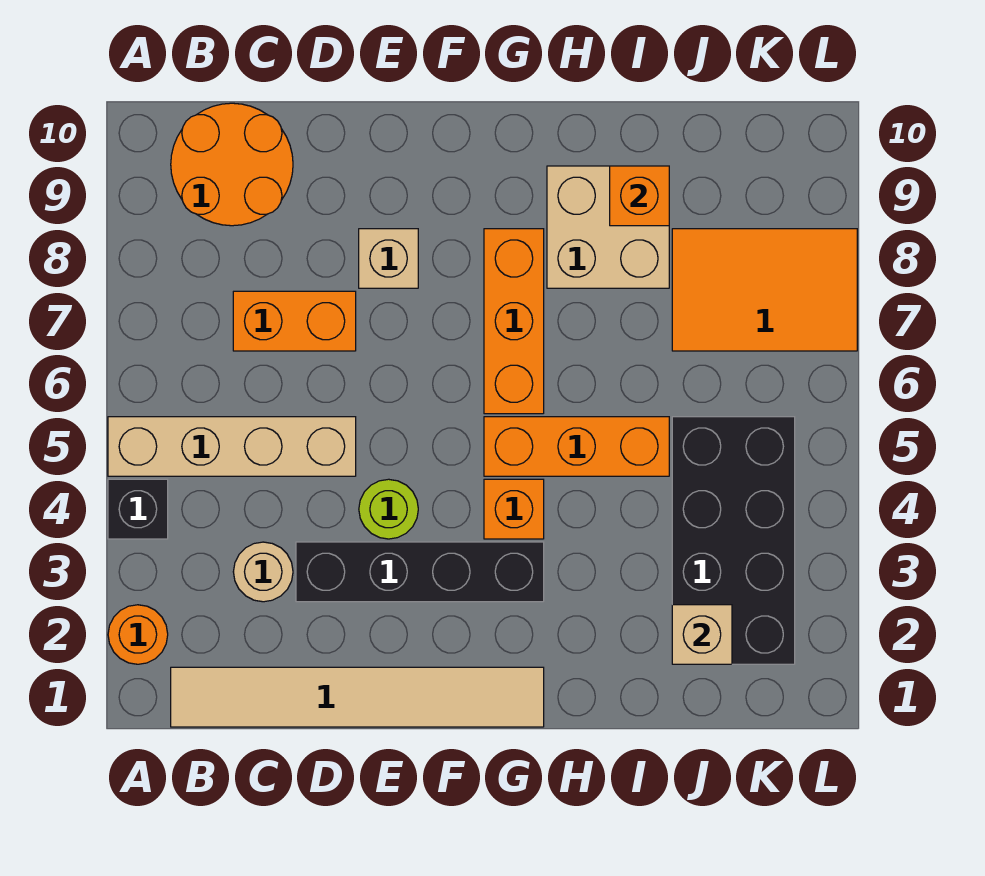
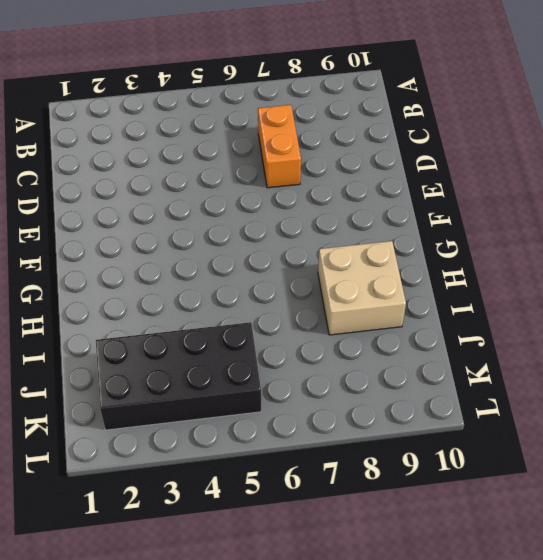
none -> orange 1x1 round brick [108,605,168,664]
none -> black 1x1 brick [108,479,168,539]
none -> tan 1x4 brick [108,417,356,476]

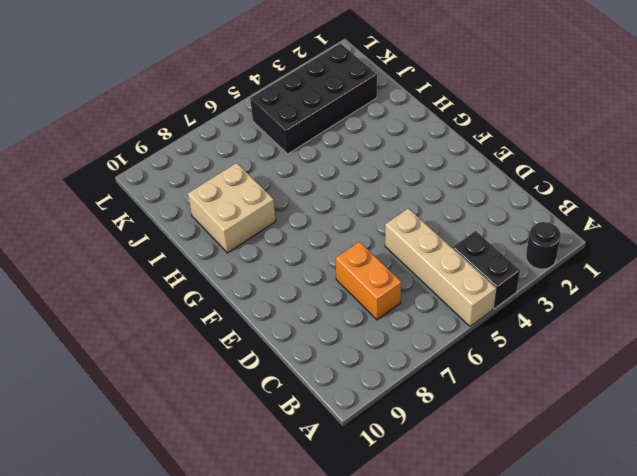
black 1x1 round brick [526,222,561,269] -> orange 1x1 round brick [108,605,168,664]
black 1x2 brick [453,231,520,309] -> black 1x1 brick [108,479,168,539]
none -> tan 1x6 tile [171,667,544,727]
none -> orange 2x2 round brick [171,103,293,226]
none -> tan 1x1 round brick [233,542,293,602]

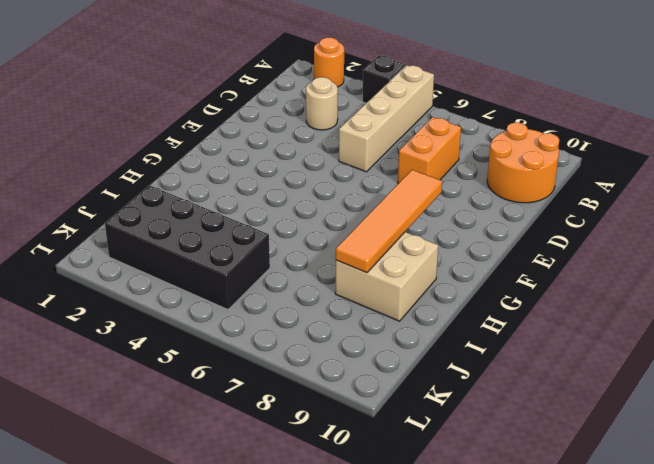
orange 1x4 tile [336,170,442,272] -> none
none -> tan 1x6 tile [171,667,544,727]
none -> black 1x4 brick [296,542,544,602]
none -> lime 1x1 round brick [359,479,418,539]

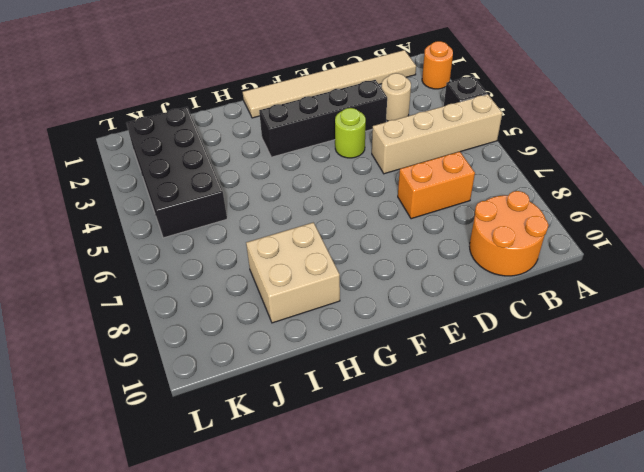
none -> tan 1x1 brick [359,229,418,288]
none -> orange 1x1 brick [484,479,544,539]
none -> orange 1x3 brick [484,417,669,476]

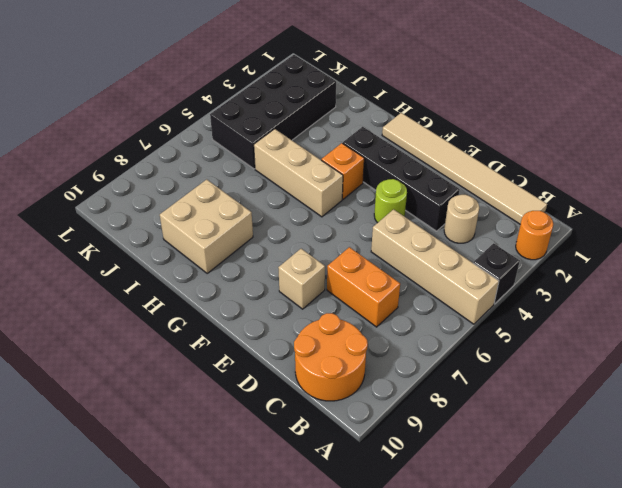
tan 1x3 brick [254,129,343,217] -> orange 1x3 brick [484,417,669,476]
none -> orange 1x3 brick [484,229,544,414]
none -> orange 2x3 tile [672,229,857,351]
none -> orange 1x1 brick [610,166,669,226]

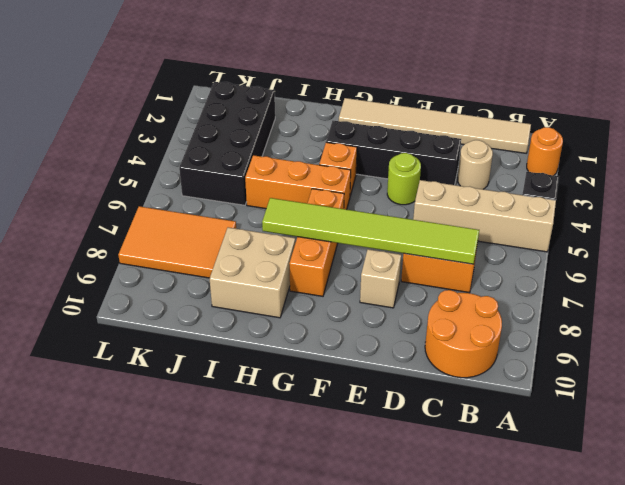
lime 1x6 tile [262,198,479,264] -> none
none -> orange 1x1 brick [610,166,669,226]
none -> tan 1x1 brick [672,605,732,664]

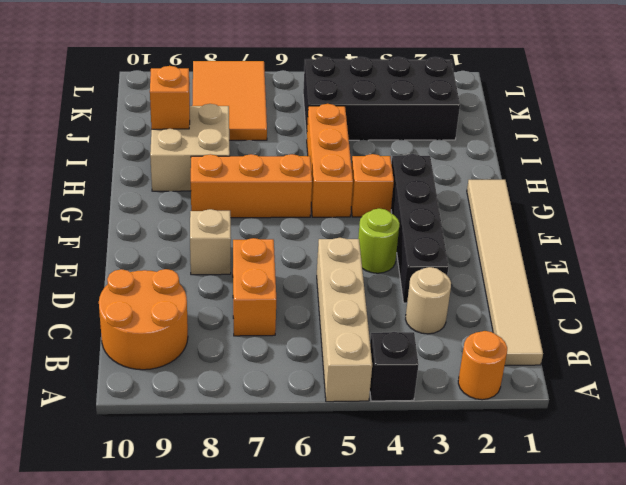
none -> tan 1x1 brick [672,605,732,664]

